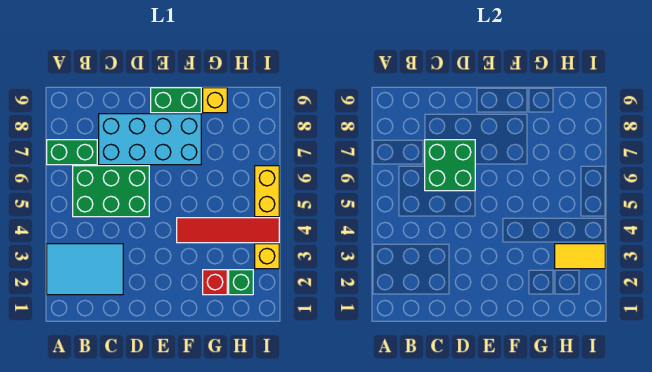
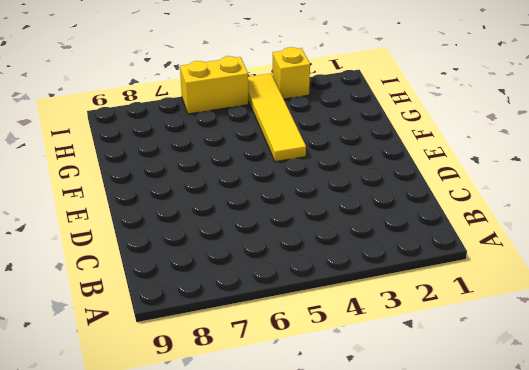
yellow 1x4 tile [248,73,306,162] -> red 1x4 tile [177,218,279,243]
none -> cyan 2x3 tile [47,244,123,295]
none -> green 1x2 brick [47,140,97,165]
none -> green 2x3 brick [73,166,149,217]

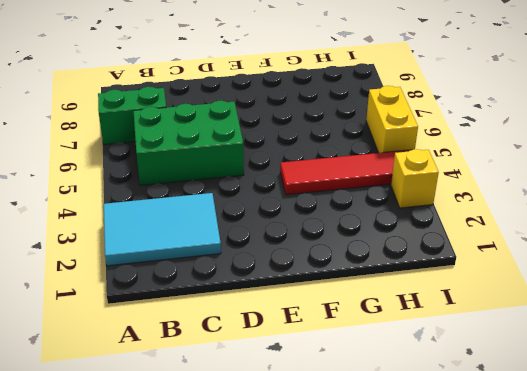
none -> cyan 2x4 brick [99,114,201,165]
none -> green 1x2 brick [151,88,201,113]
none -> red 1x1 brick [203,270,227,295]

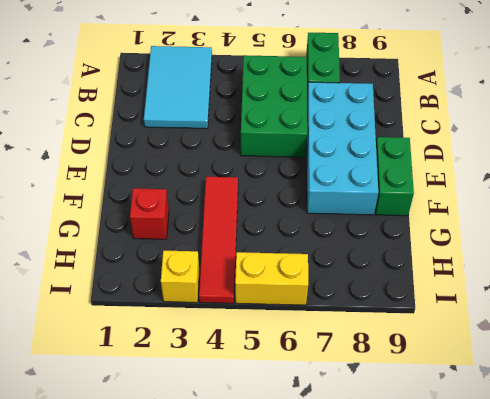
none -> yellow 1x1 brick [203,88,227,113]
none -> green 1x1 brick [229,270,253,295]
none -> green 2x2 brick [425,140,475,191]

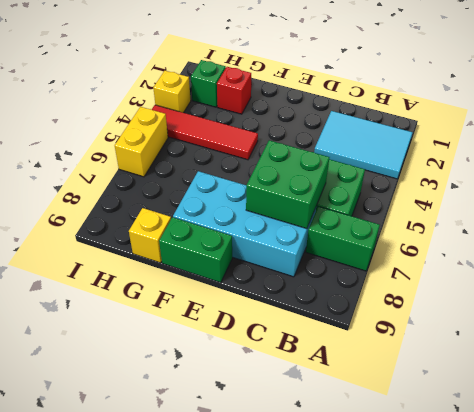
none -> yellow 1x2 tile [555,244,605,269]

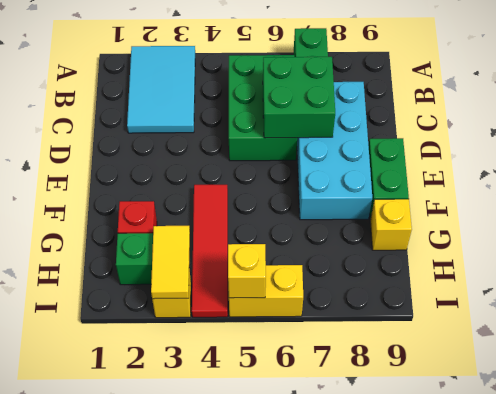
yellow 1x1 brick [228,244,266,298] -> none

